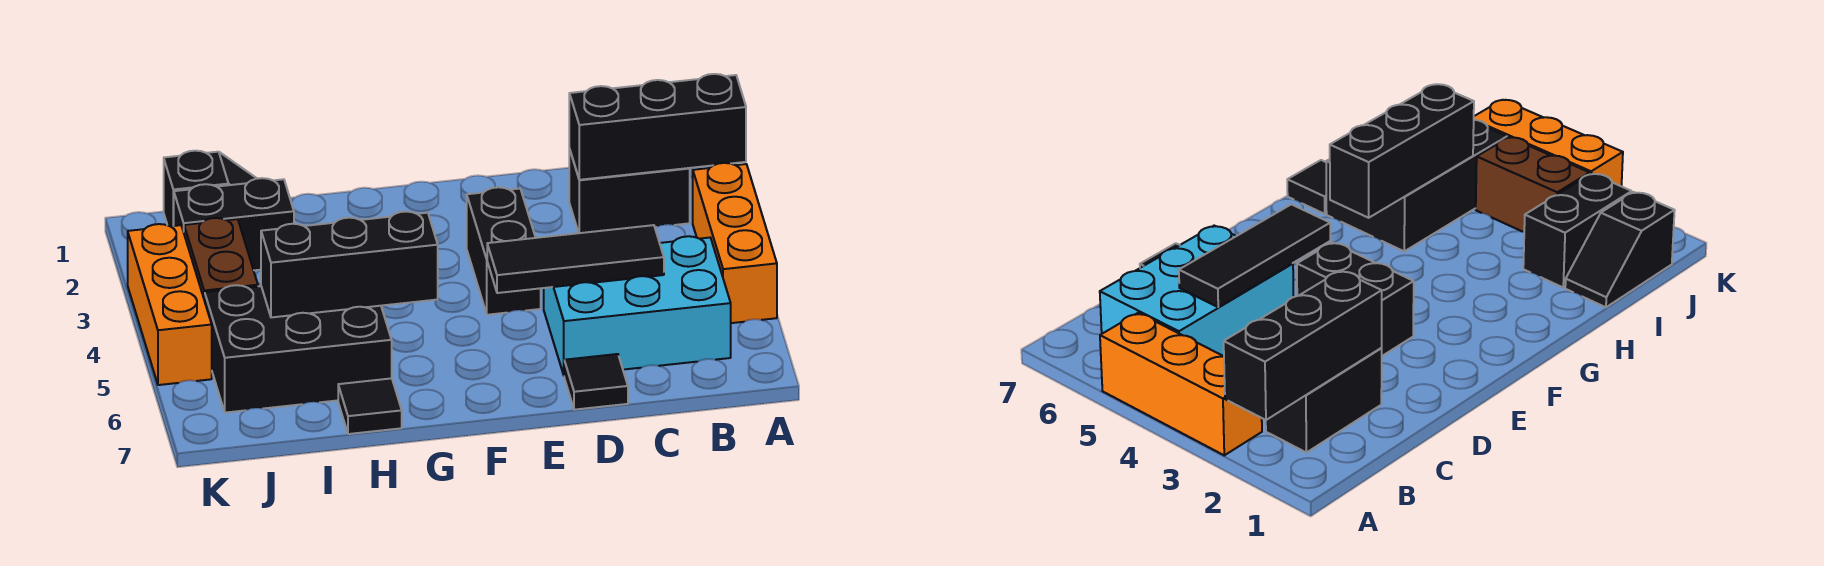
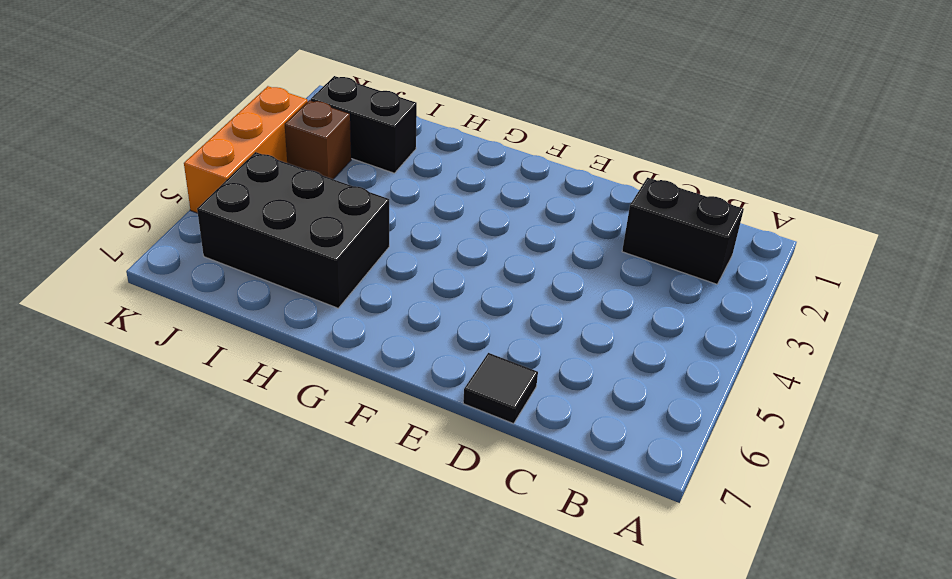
brown 1x1 brick [285,100,351,179] -> brown 1x2 brick [184,218,258,301]
none -> orange 1x3 brick [693,163,777,323]
none -> cyan 2x3 brick [544,236,731,375]
none -> black 1x2 brick [467,187,541,315]

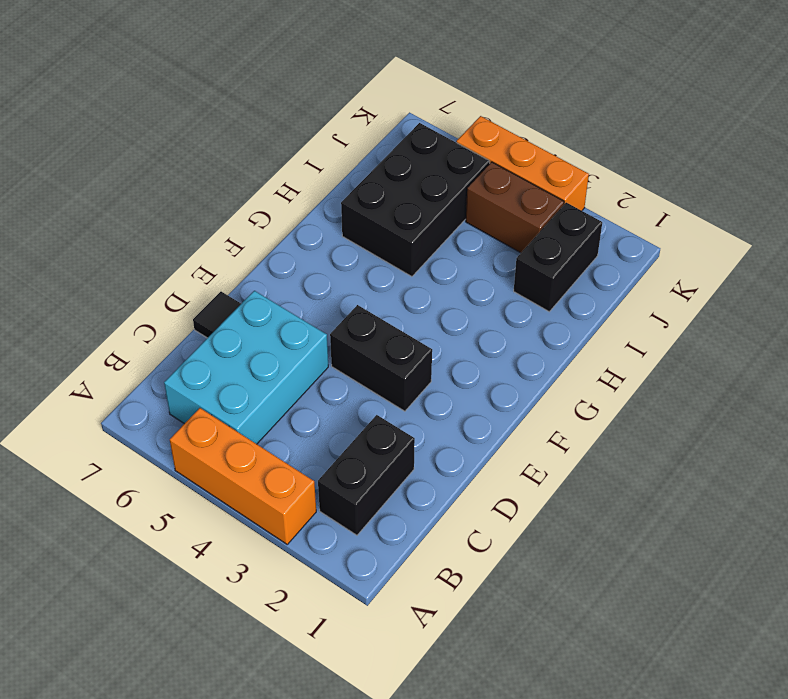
none -> black 1x1 tile [338,378,402,434]
none -> black 1x2 slope [164,151,257,226]
none -> black 1x3 brick [569,74,746,180]

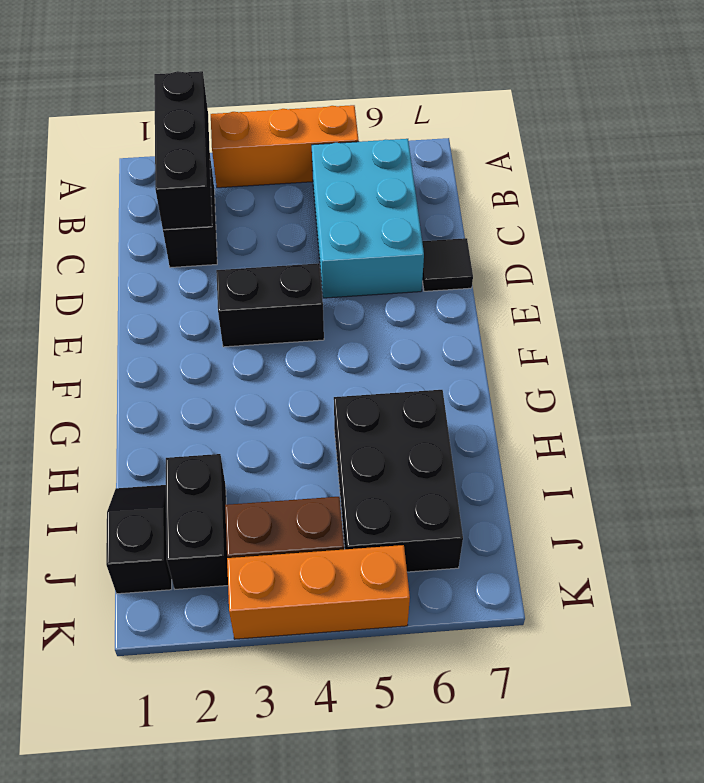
none -> black 1x1 tile [338,378,402,434]
none -> black 1x3 tile [487,225,664,293]
none -> black 1x3 brick [261,212,438,317]

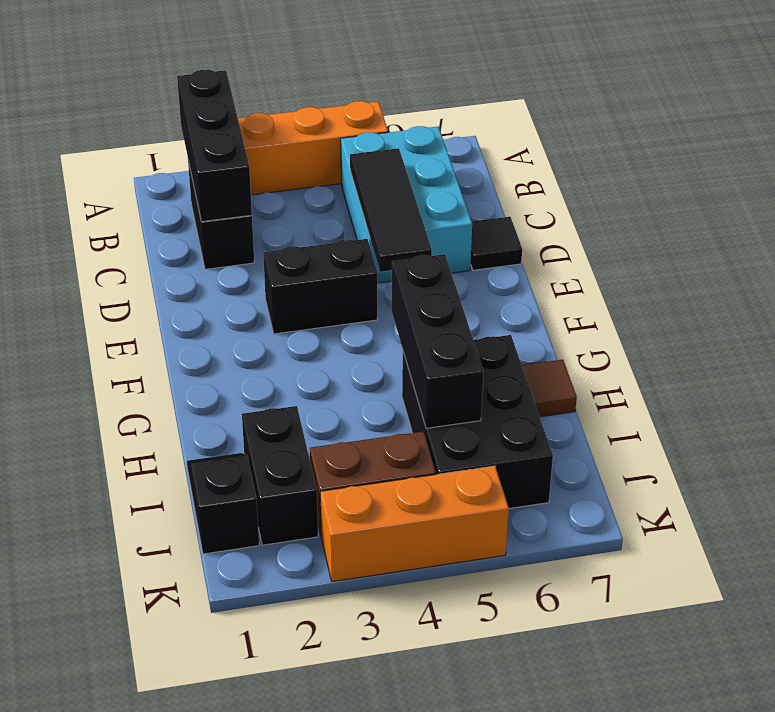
brown 1x1 tile [522,360,577,417] -> black 1x1 tile [338,378,402,434]

